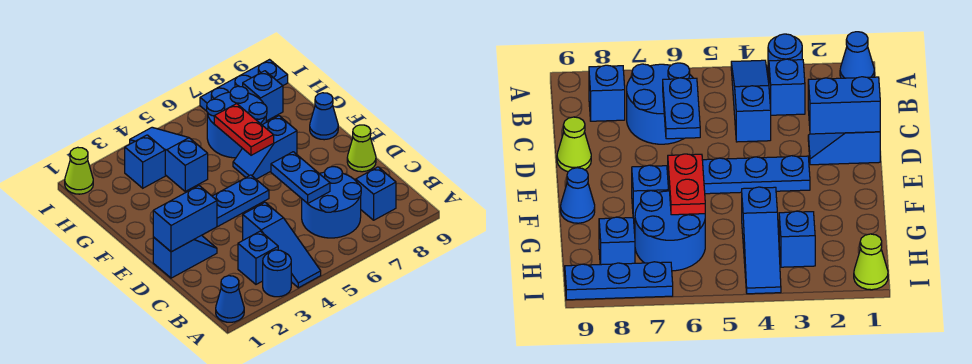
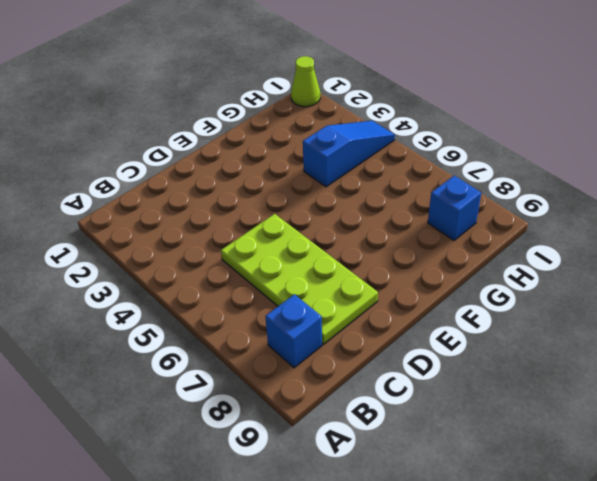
lime 2x4 plate [221,214,378,344] -> blue 2x2 round brick [302,167,361,238]
none -> blue 1x1 cone [216,276,244,322]
none -> blue 1x1 round brick [263,250,291,297]
none -> blue 1x3 slope [243,202,321,288]

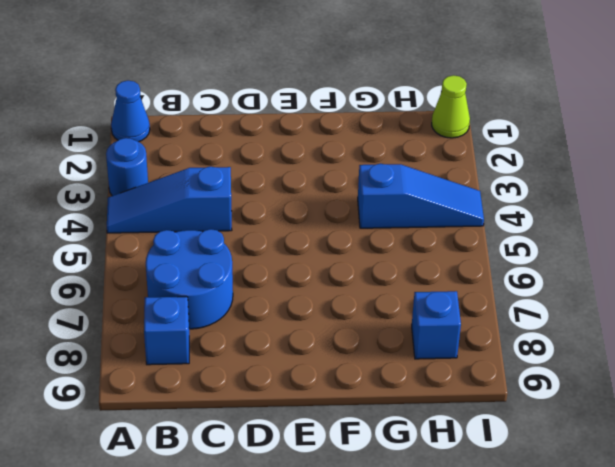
none -> blue 1x1 brick [238,231,278,284]
none -> blue 1x2 slope [153,235,217,278]
none -> lime 1x1 cone [347,125,376,172]

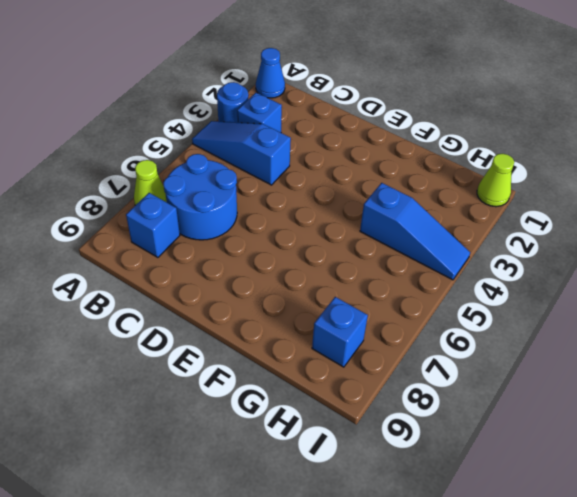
lime 1x1 cone [134,160,167,205] -> lime 1x1 cone moved to [347,125,376,172]
none -> blue 1x2 slope [153,235,217,278]
none -> blue 1x3 plate [212,175,269,227]
none -> blue 1x2 slope [233,116,297,179]

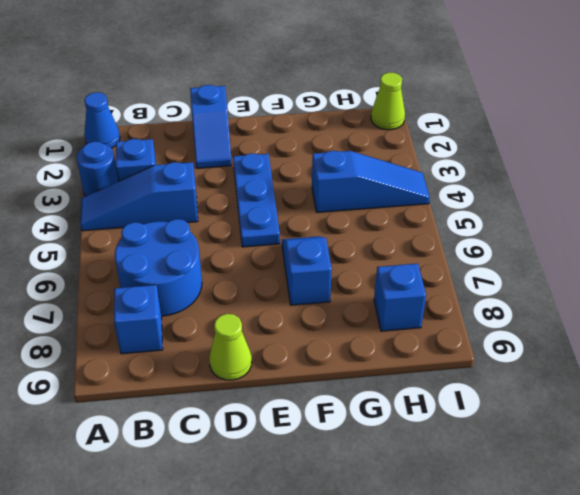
none -> blue 1x1 cone [310,93,338,140]
none -> blue 2x2 round brick [207,86,267,158]
none -> blue 1x1 brick [125,135,165,188]

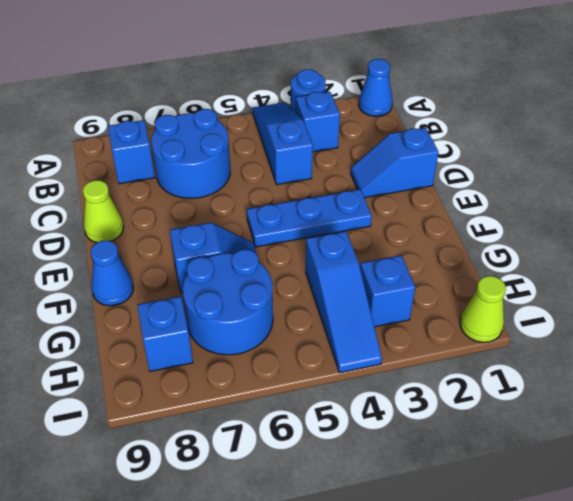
none -> blue 1x3 plate [200,60,288,111]
none -> blue 1x2 plate [271,152,330,204]
none -> blue 1x2 brick [153,186,217,252]

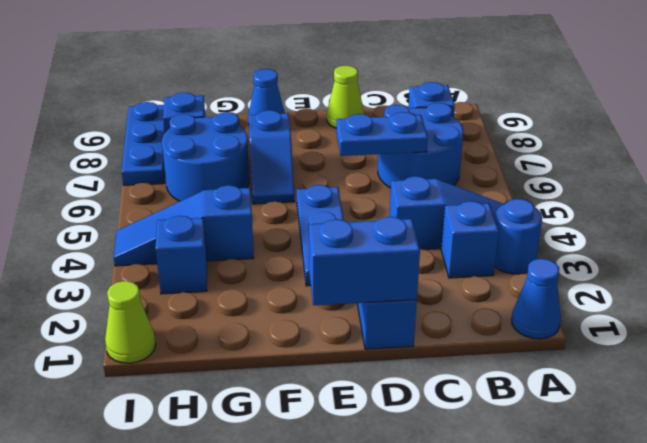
blue 1x2 brick [309,217,420,305] -> blue 1x2 brick turned to [153,186,217,252]
none -> red 1x2 plate [214,104,274,155]

